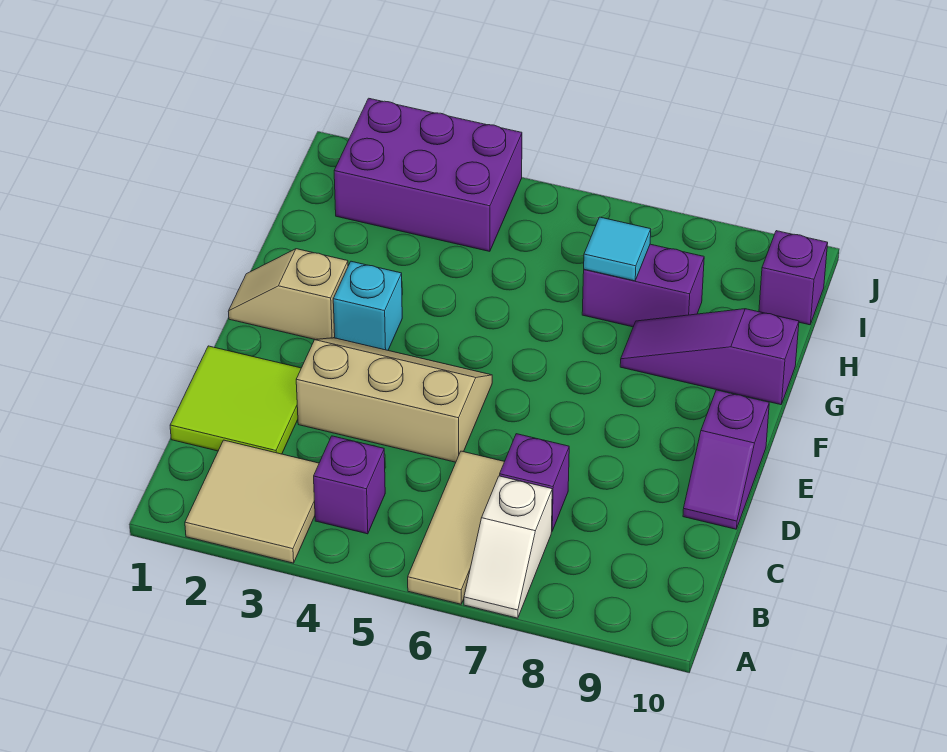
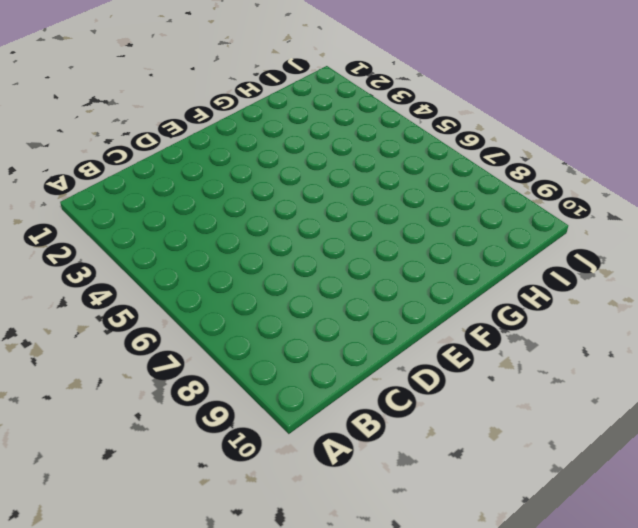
none -> tan 2x2 tile [185,440,319,563]
none -> tan 1x3 tile [408,451,504,604]
none -> white 1x2 slope [464,476,552,618]

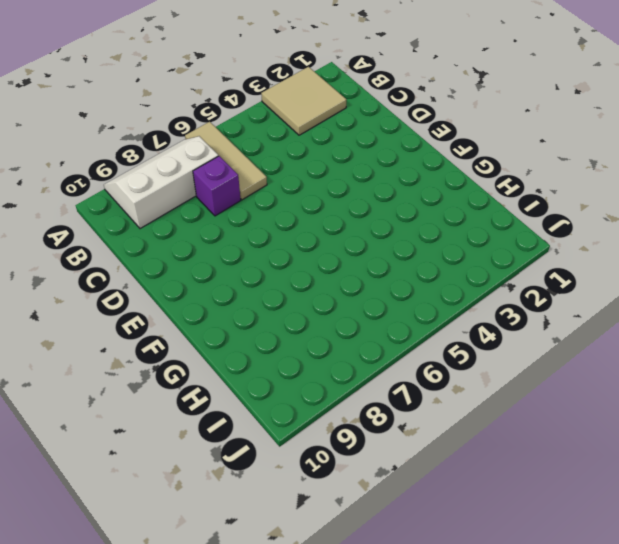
white 2x3 slope [104,136,218,229] -> white 1x2 slope [464,476,552,618]
none -> purple 1x1 brick [314,436,385,534]
none -> lime 2x2 tile [170,346,301,454]
none -> tan 2x3 slope [296,338,492,462]

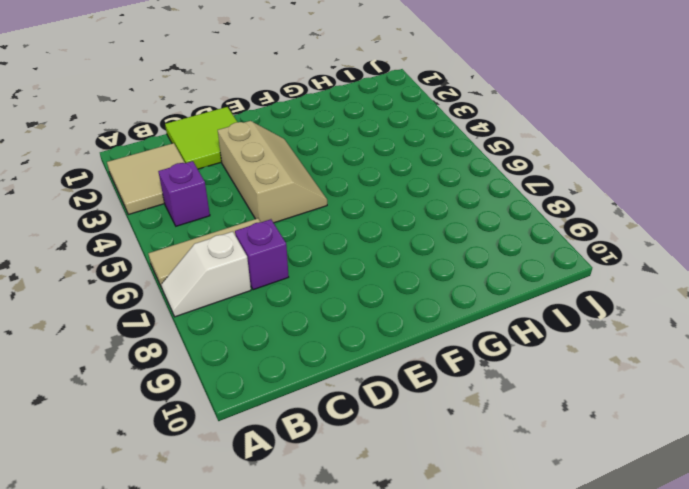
none -> purple 1x2 slope [683,390,769,529]
none -> tan 1x2 slope [228,249,348,340]
none -> cyan 1x1 brick [333,261,402,350]

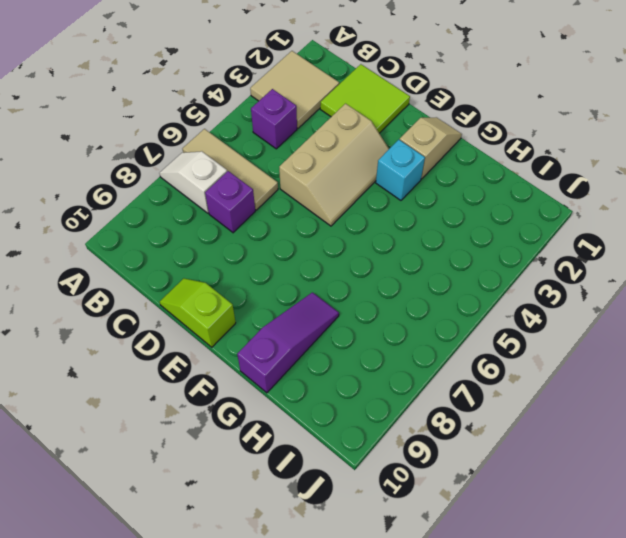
lime 1x2 slope [160,278,236,347] -> purple 1x2 slope [683,390,769,529]
none -> purple 1x2 brick [582,244,704,327]
none -> purple 2x3 brick [334,98,522,251]
none -> purple 1x1 brick [759,231,828,325]

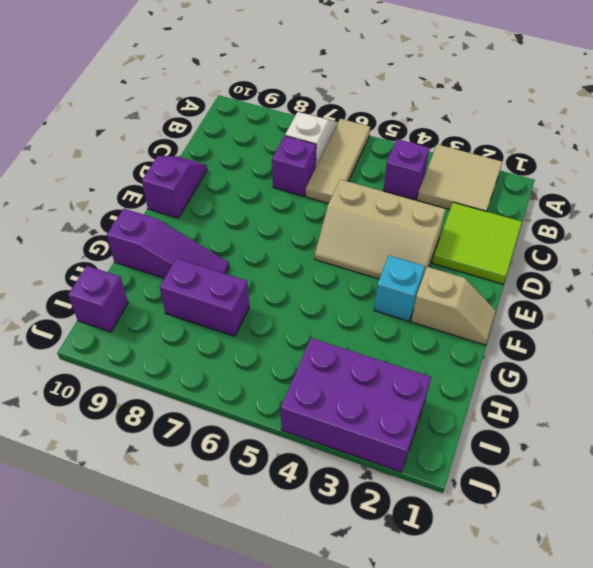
none -> cyan 1x1 tile [584,217,651,281]

